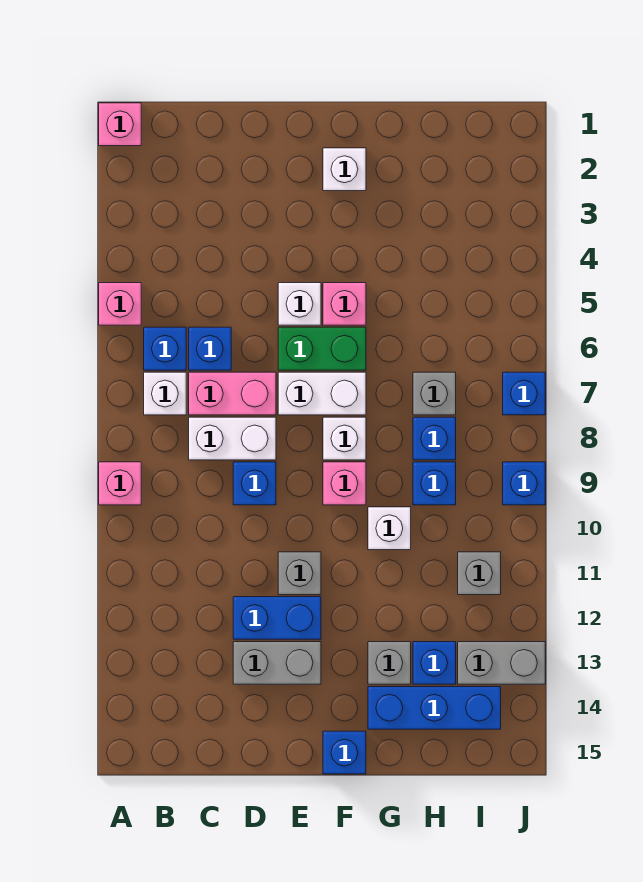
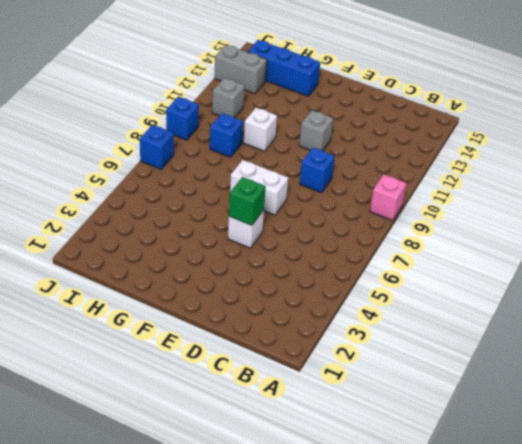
green 1x1 brick [229,177,266,225] -> none
none -> pink 1x1 brick [99,103,141,146]
none -> pink 1x1 brick [99,283,141,325]
none -> blue 1x1 brick [144,327,186,370]
none -> white 1x1 brick [144,372,186,415]

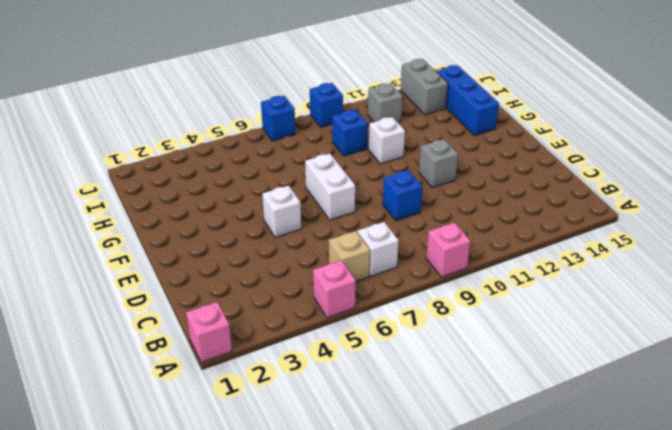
tan 1x1 brick [329,231,370,281] -> blue 1x1 brick [144,327,186,370]
none -> blue 1x1 brick [189,327,231,370]
none -> pink 1x2 brick [189,372,276,415]
none -> white 1x2 brick [189,417,276,460]
none -> blue 1x2 brick [233,597,321,639]

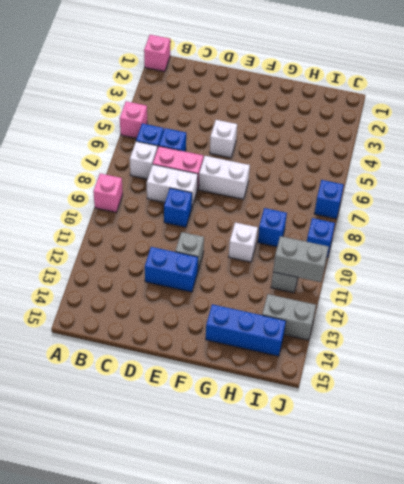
grey 1x2 brick [273,236,329,282] -> grey 1x2 brick moved to [233,642,321,684]
none -> green 1x2 brick [278,327,366,370]
none -> white 1x1 brick [323,148,366,191]
none -> pink 1x1 brick [323,283,366,325]
none -> white 1x1 brick [323,417,366,460]

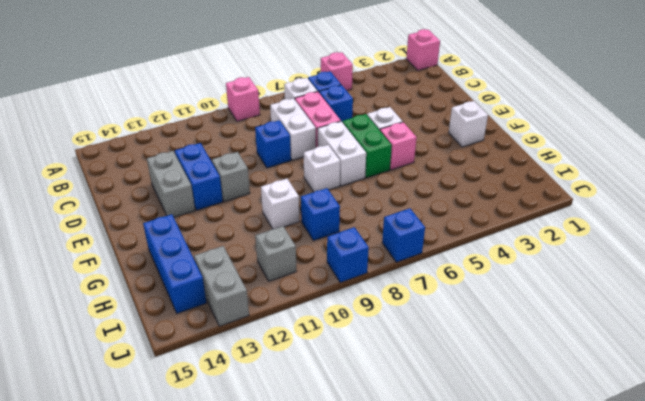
none -> pink 1x1 brick [323,462,366,505]
none -> blue 1x1 brick [323,731,366,774]
none -> grey 1x1 brick [368,642,411,684]
none -> grey 1x1 brick [413,372,456,415]

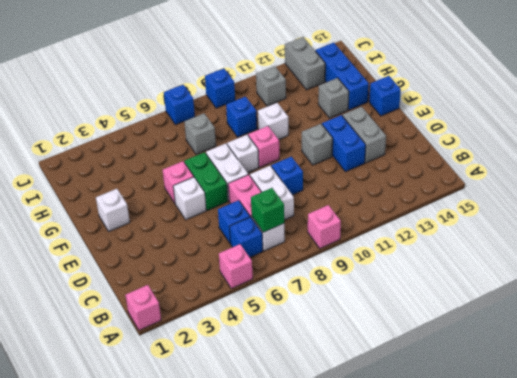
green 1x1 brick [251,188,284,232] -> none
none -> blue 1x1 brick [413,417,456,460]
none -> blue 1x1 brick [413,642,456,684]

